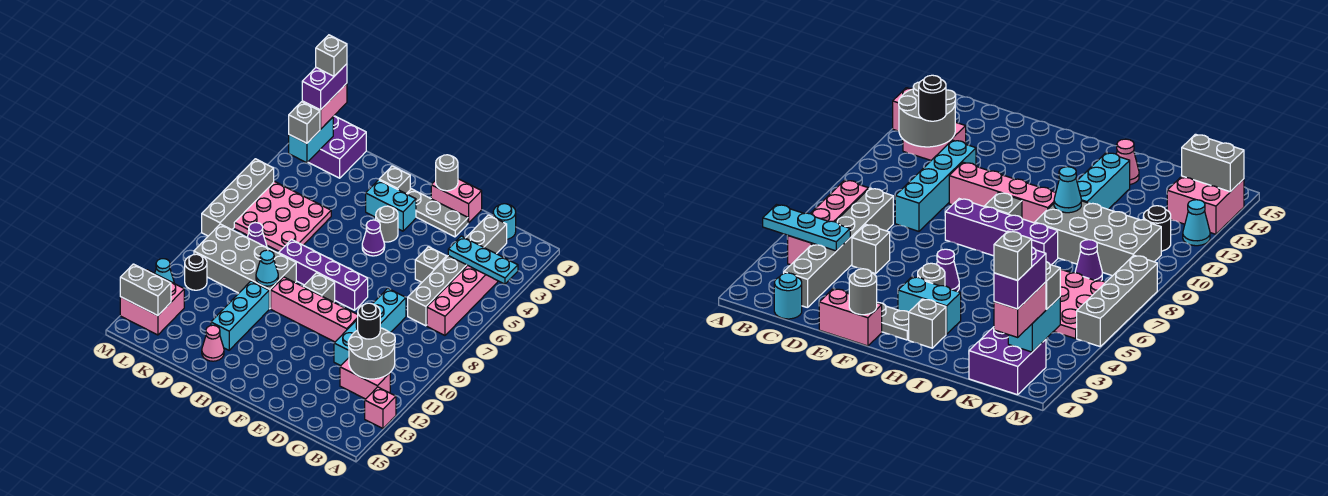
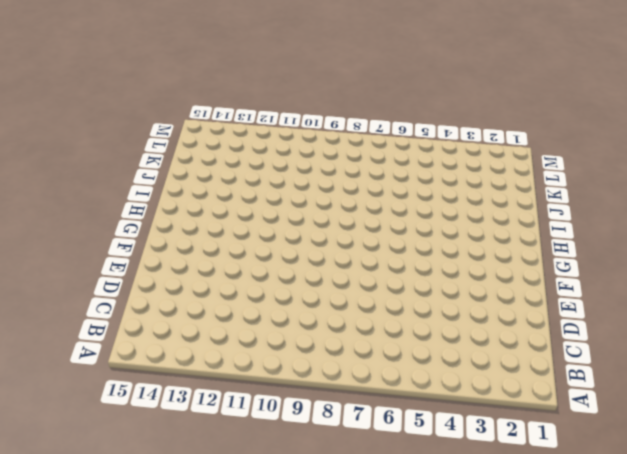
none -> pink 1x1 brick [365,387,396,428]
none -> pink 1x4 brick [427,265,498,335]
none -> pink 1x2 brick [340,358,390,399]
none -> cyan 1x1 round brick [493,204,516,239]

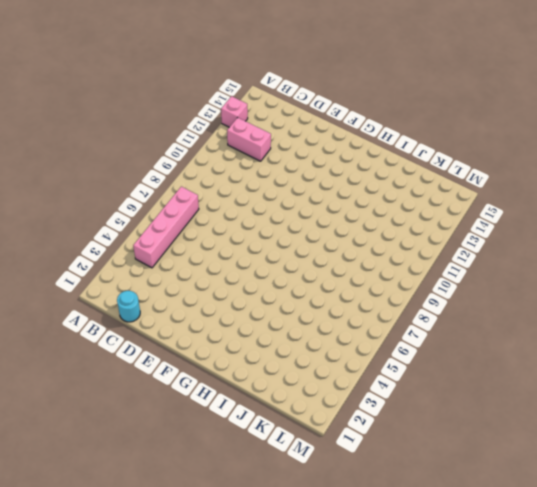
none -> grey 1x6 brick [408,215,507,326]
none -> grey 1x1 brick [415,247,447,282]
none -> cyan 1x4 brick [334,288,406,366]
none -> pink 1x2 brick [431,179,482,223]

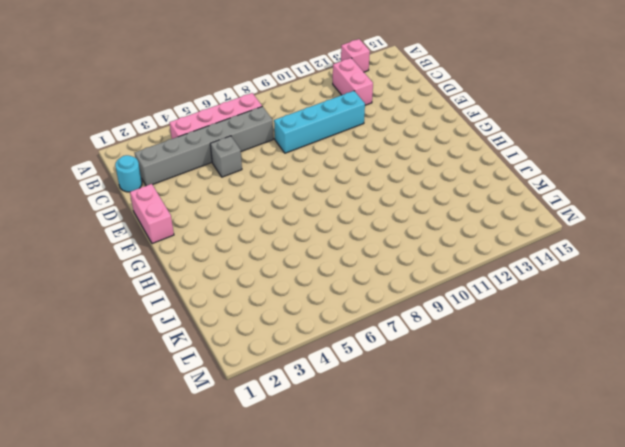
none -> grey 1x3 plate [407,189,468,237]
none -> pink 1x4 brick [271,277,358,342]
none -> purple 1x4 brick [279,240,368,310]
none -> cyan 1x2 brick [366,180,416,231]

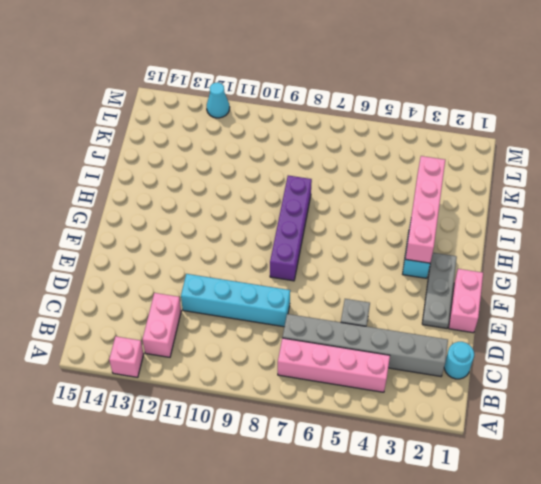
pink 1x4 brick [405,156,445,263] -> pink 1x4 brick moved to [271,277,358,342]
none -> grey 1x1 round brick [376,206,398,242]
none -> purple 1x1 cone [362,220,385,256]
none -> grey 1x1 brick [304,273,335,302]
none -> grey 1x1 brick [379,166,410,194]

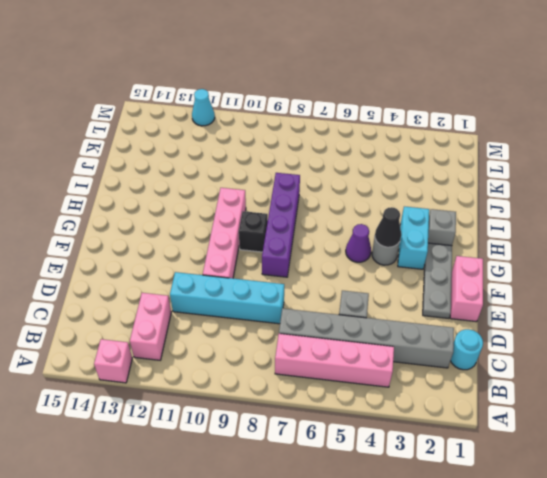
black 1x1 cone [375,207,401,247] -> none
black 1x1 brick [239,211,268,252] -> grey 1x1 brick [304,273,335,302]
none -> grey 2x4 brick [194,224,296,309]
none -> cyan 1x3 brick [211,281,269,350]
none -> pink 1x1 cone [202,325,224,361]
none -> pink 3x3 plate [234,182,331,252]

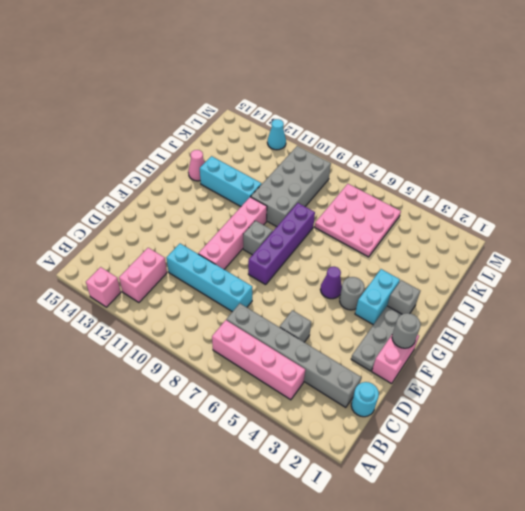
none -> purple 2x2 brick [308,116,366,178]
none -> purple 1x1 cone [247,223,267,247]
none -> black 1x1 round brick [185,254,207,290]
none -> pink 2x2 brick [120,270,184,335]

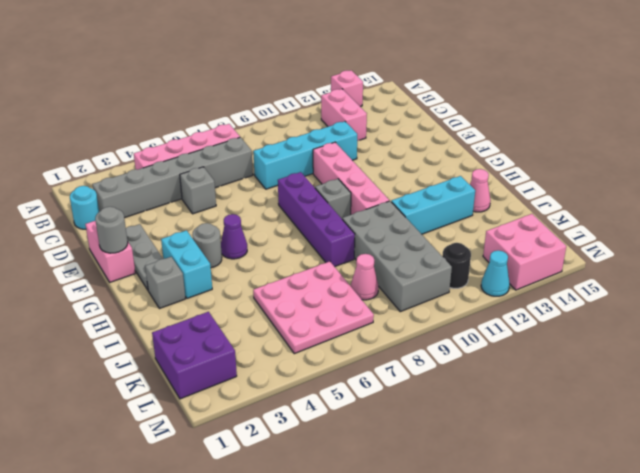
pink 1x1 cone [351,254,379,300] -> purple 1x1 cone [247,223,267,247]
none -> grey 1x4 brick [202,159,274,236]
none -> cyan 1x3 plate [448,236,518,284]
none -> grey 2x2 round brick [348,328,395,379]
none -> cyan 1x1 cone [256,250,278,286]

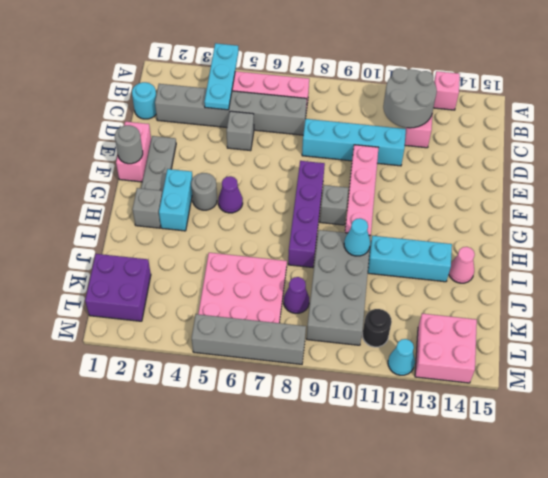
none -> cyan 1x2 brick [289,117,333,163]
none -> grey 1x2 brick [120,264,171,316]
none -> black 1x1 round brick [358,303,380,339]
none -> pink 1x2 brick [302,83,347,130]

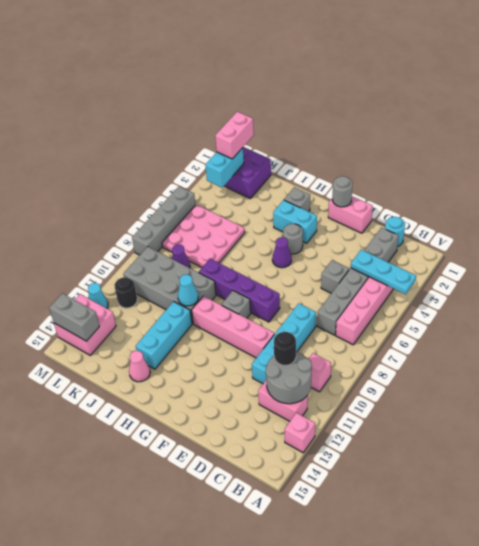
pink 1x1 brick [309,353,331,392] -> none
none -> grey 1x3 plate [407,189,468,237]
none -> grey 1x1 brick [289,102,320,143]
none -> purple 1x2 brick [302,64,347,110]
none -> grey 1x1 brick [316,35,347,76]

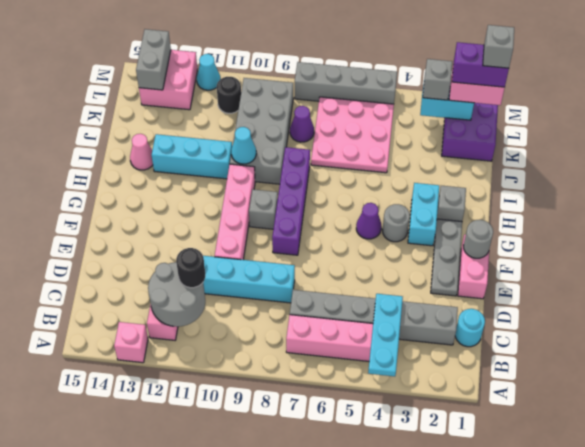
none -> grey 1x1 brick [415,247,447,282]

